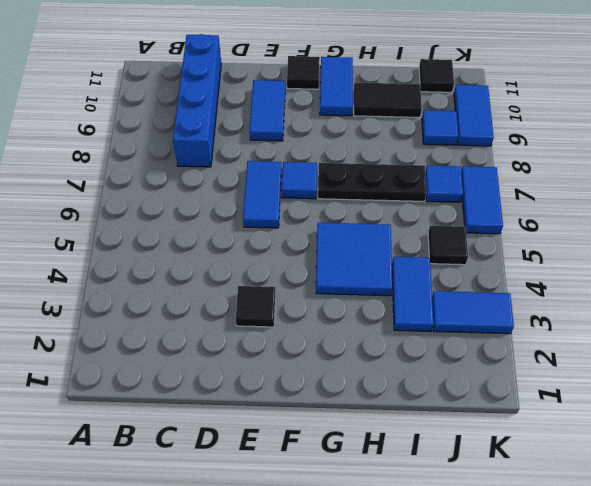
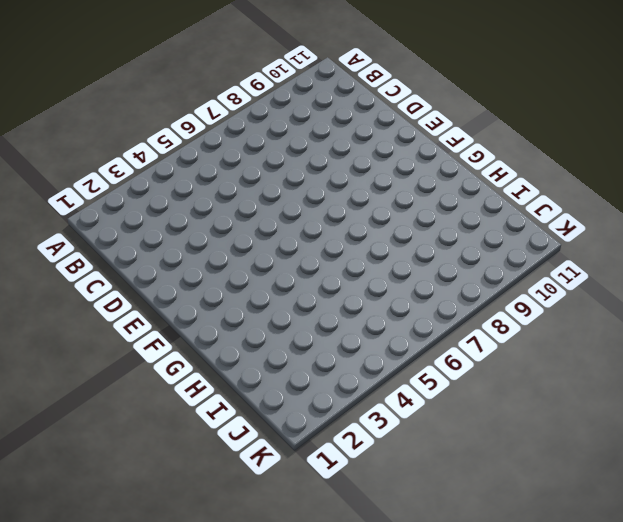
none -> blue 1x4 brick [173,34,221,167]
none -> black 1x1 tile [236,286,275,327]
none -> blue 1x2 tile [243,161,282,228]

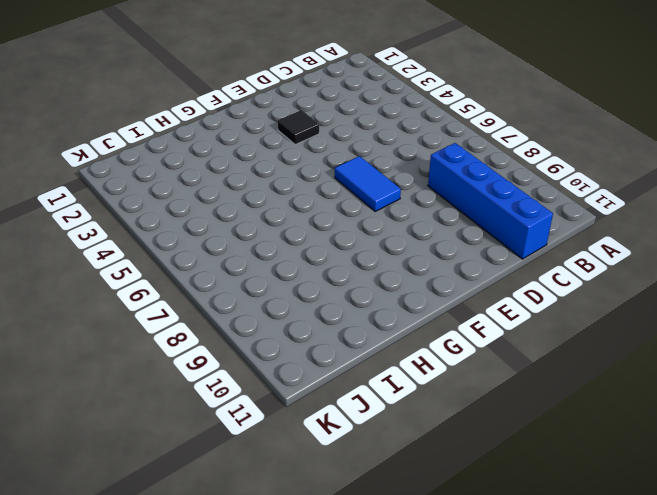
none -> blue 1x2 tile [249,80,285,141]
none -> blue 1x1 tile [282,162,317,199]
none -> black 1x1 tile [287,56,320,89]

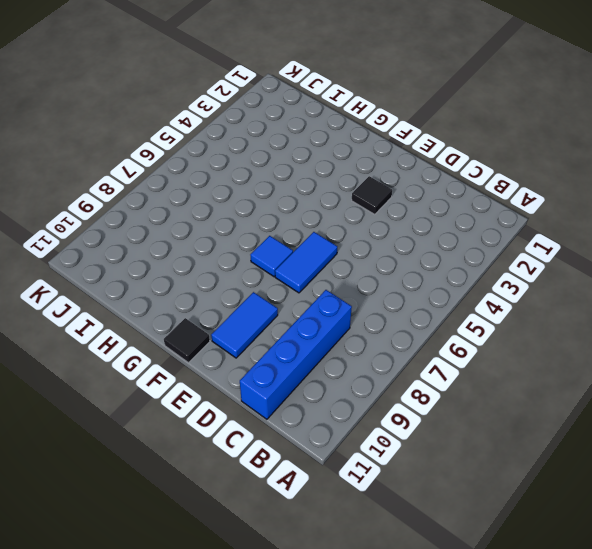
none -> blue 2x2 tile [316,223,392,296]
none -> black 1x3 plate [318,163,426,201]
none -> blue 1x2 tile [320,57,353,116]

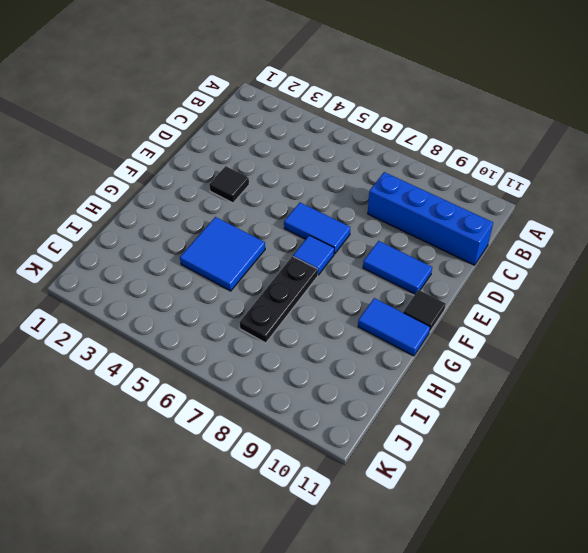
none -> black 1x2 tile [354,83,422,117]
none -> blue 1x2 tile [392,257,434,331]
none -> blue 1x2 tile [432,291,514,334]

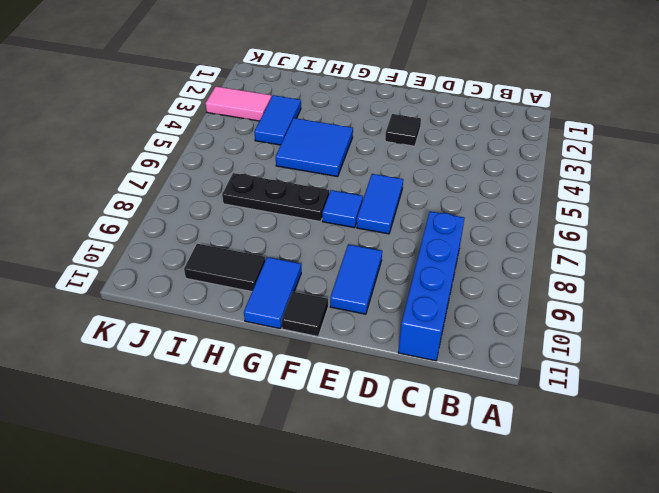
pink 1x2 tile [206,86,272,121] -> blue 1x2 tile [432,291,514,334]
none -> black 1x1 tile [428,226,468,265]
none -> blue 1x1 tile [425,165,463,202]
none -> blue 1x1 tile [422,110,458,145]

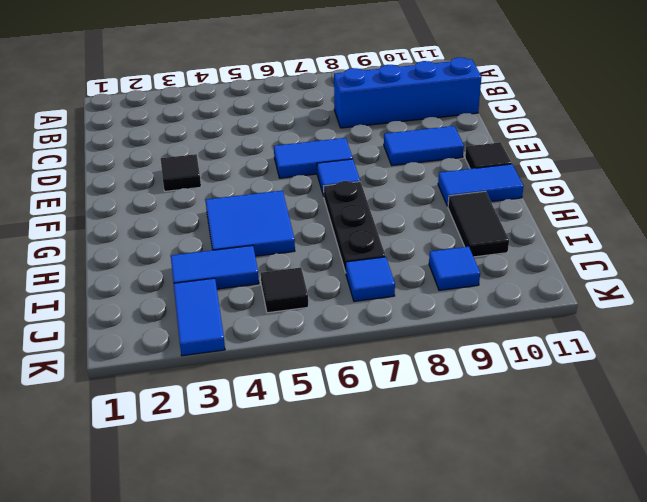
none -> black 1x1 tile [419,59,454,92]
none -> blue 1x2 tile [461,166,503,234]
none -> blue 1x2 tile [454,85,494,146]

